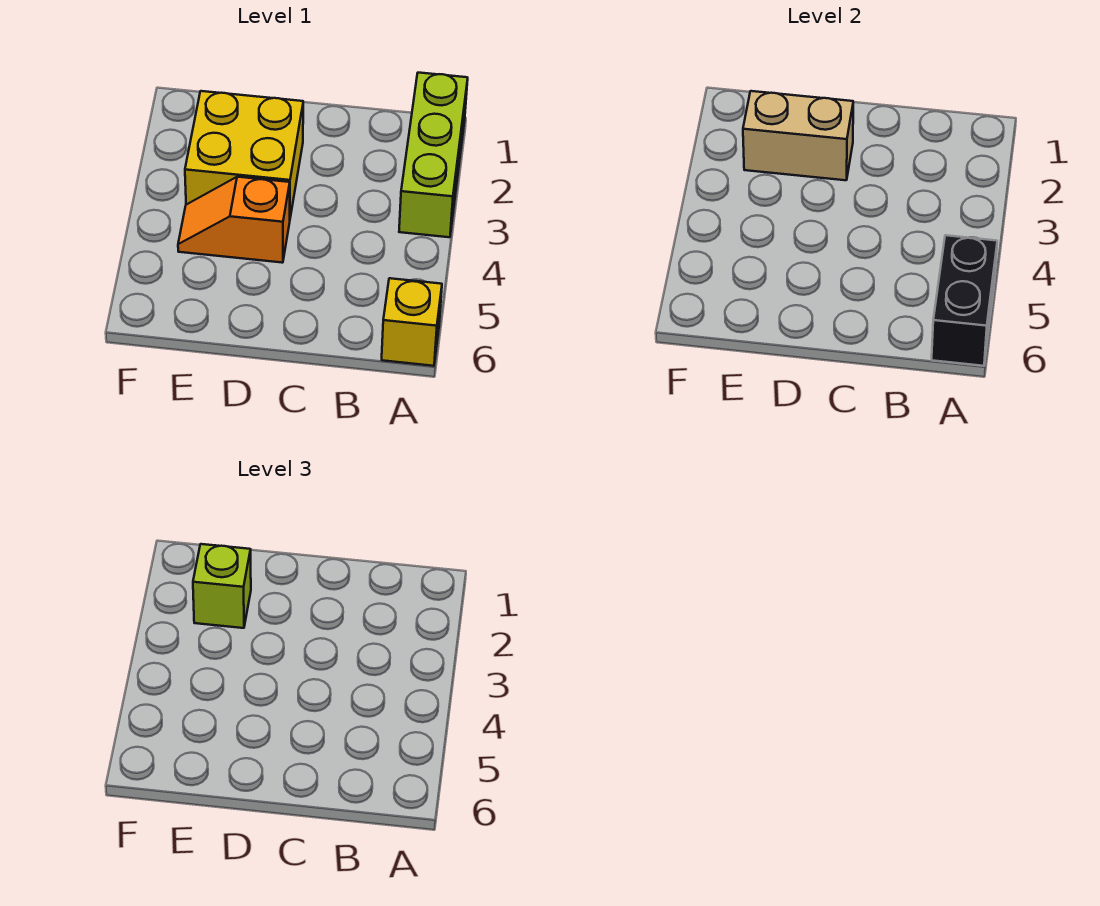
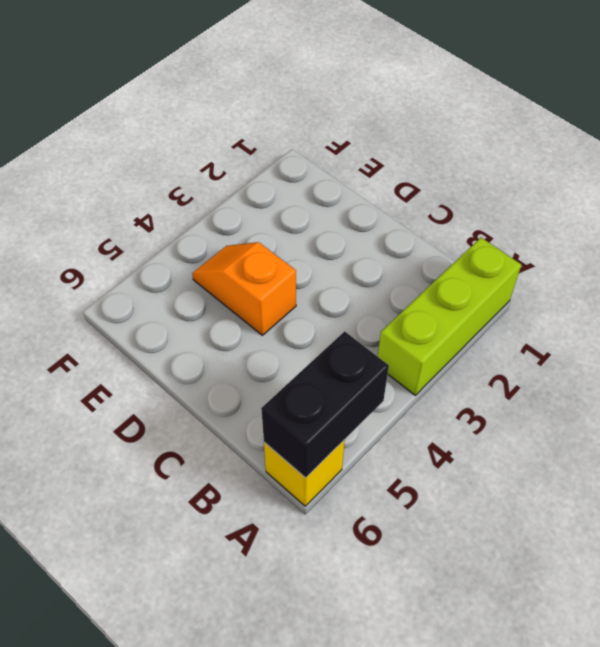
none -> yellow 2x2 brick [185,91,303,217]
none -> tan 1x2 brick [743,91,853,180]

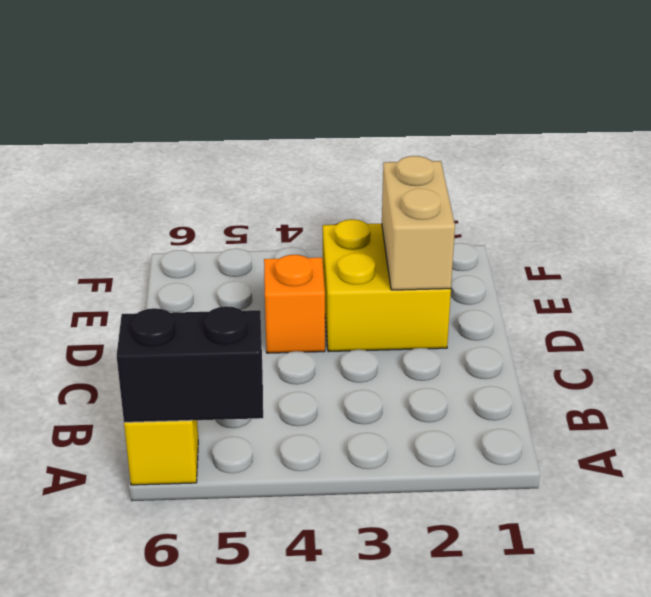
none -> lime 1x3 brick [399,73,468,237]
none -> lime 1x1 brick [193,544,251,628]

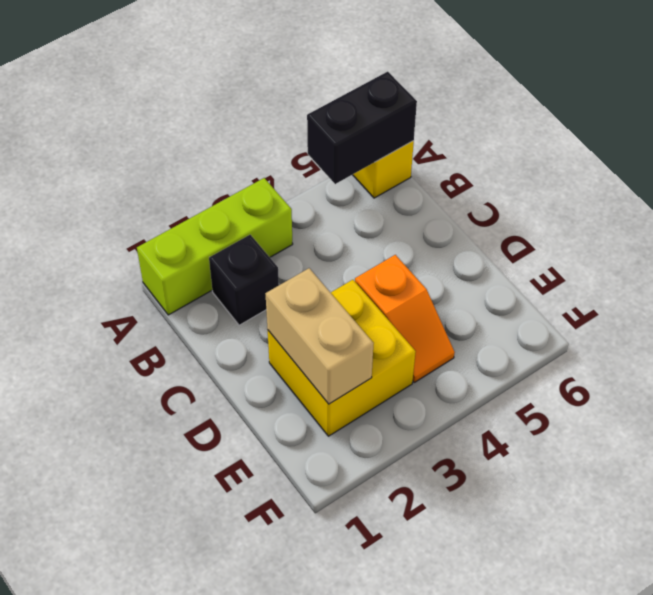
black 1x1 brick [209,235,279,325] -> none
none -> lime 1x1 brick [193,544,251,628]

